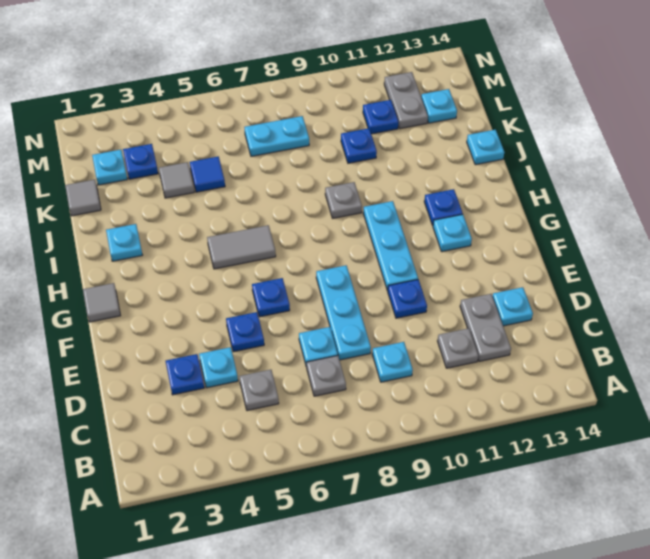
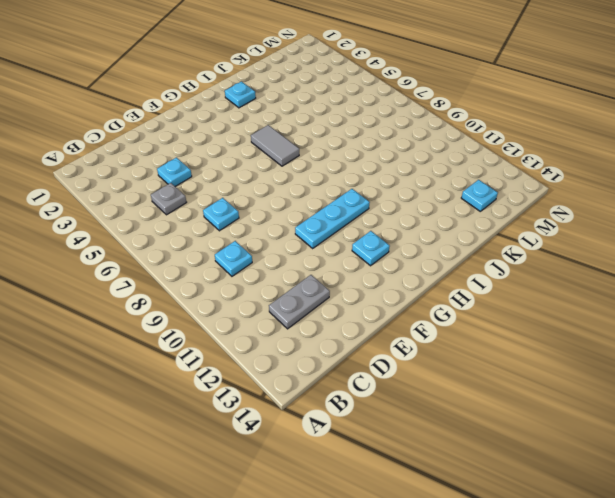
none -> grey 1x1 plate [307,356,346,396]
none -> grey 1x1 plate [438,328,478,368]
none -> blue 1x1 plate [166,354,204,395]
none -> cyan 1x3 plate [316,265,371,360]

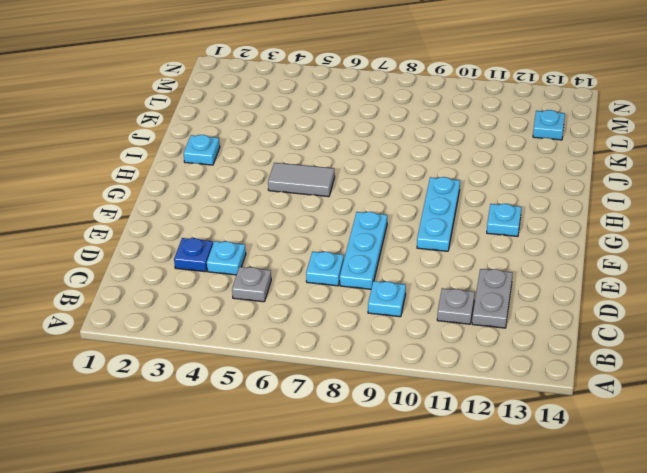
none -> grey 1x1 plate [307,356,346,396]
none -> cyan 1x1 plate [493,287,533,326]
none -> blue 1x1 plate [226,312,264,352]
none -> blue 1x1 plate [388,280,427,318]

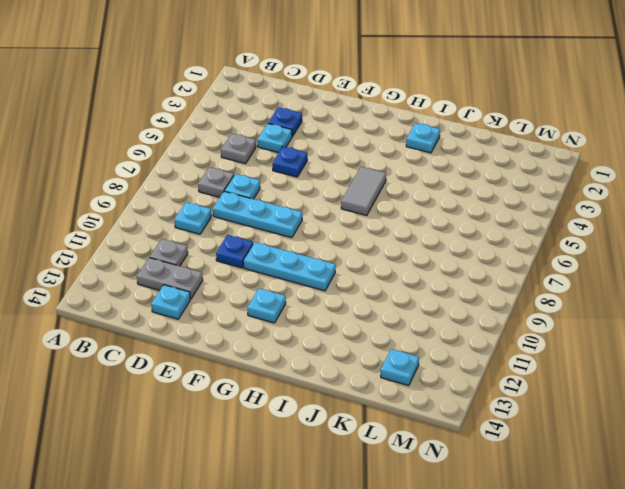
none -> blue 1x1 plate [252,278,290,317]
none -> grey 1x1 tile [83,283,121,322]
none -> blue 1x1 plate [424,189,463,225]
none -> grey 1x1 plate [325,182,362,218]

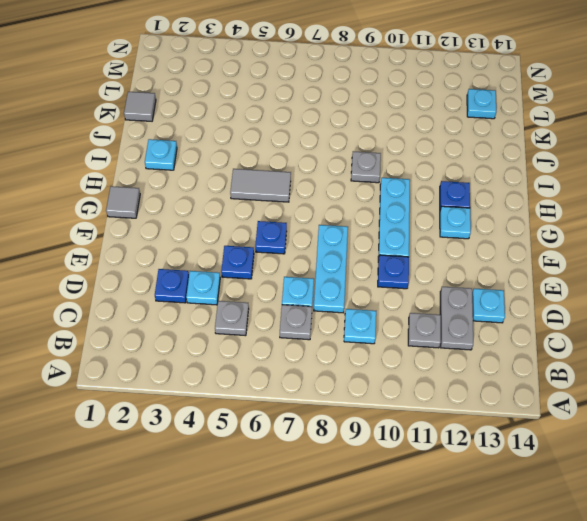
none -> cyan 1x1 plate [467,130,504,165]
none -> grey 1x1 tile [159,162,194,198]
none -> blue 1x1 tile [190,156,225,192]
none -> blue 1x1 plate [341,128,377,163]

